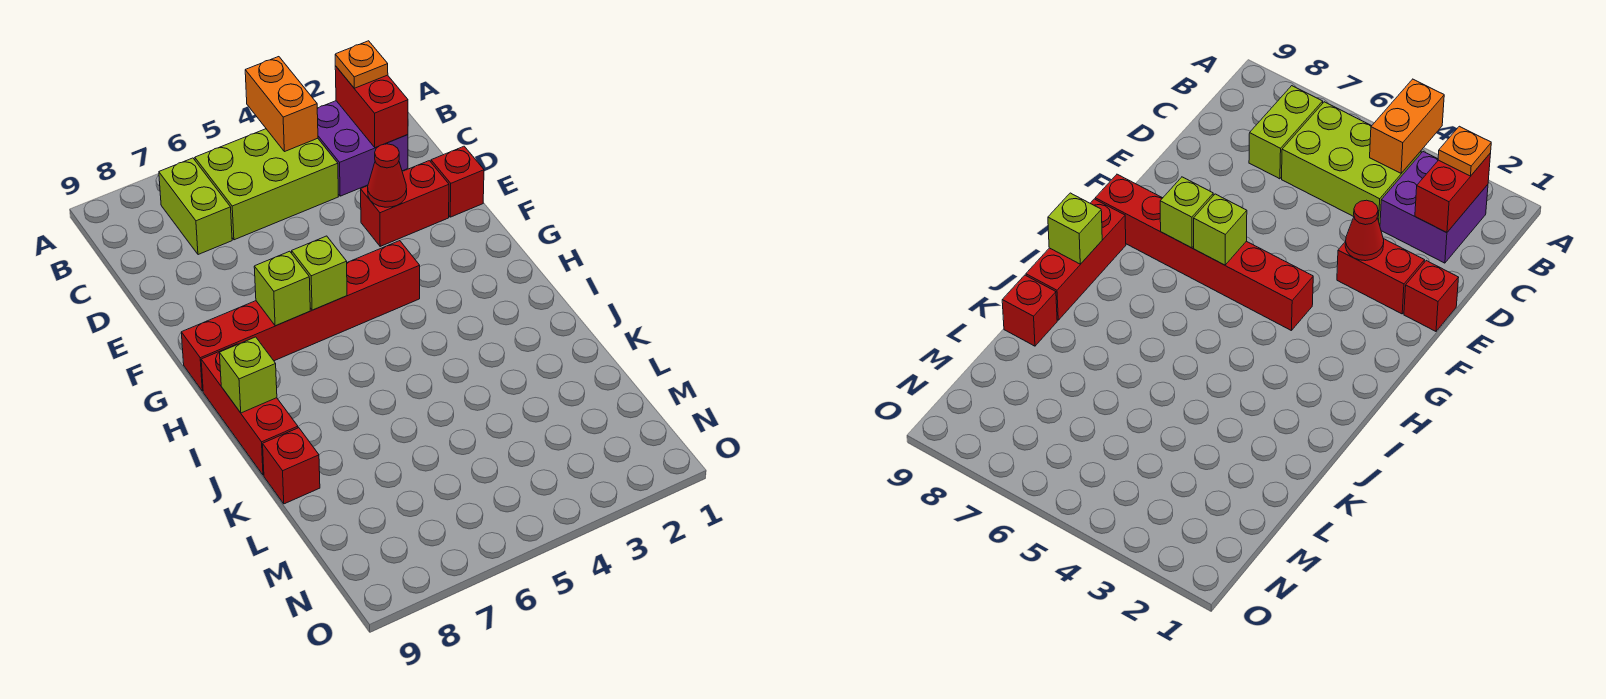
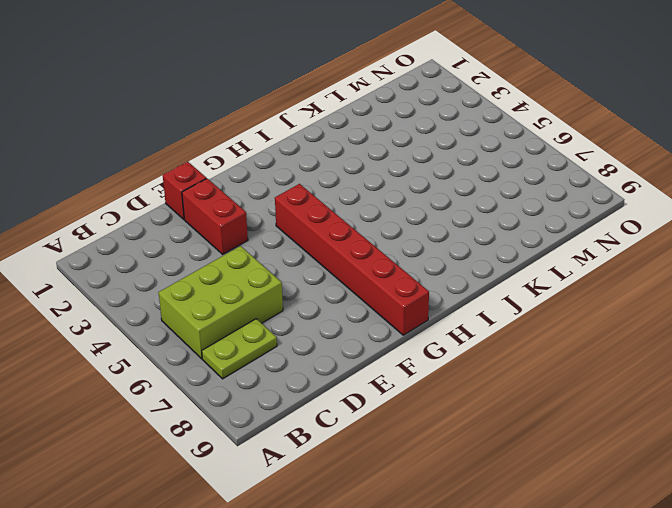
lime 2x3 brick [158,246,283,359] -> lime 2x3 brick turned to [195,129,338,240]
lime 1x2 plate [202,319,277,379] -> lime 1x2 brick [159,158,232,255]
none -> purple 2x2 brick [317,101,408,196]
none -> red 1x3 brick [201,344,298,475]
none -> red 1x1 brick [263,428,320,504]

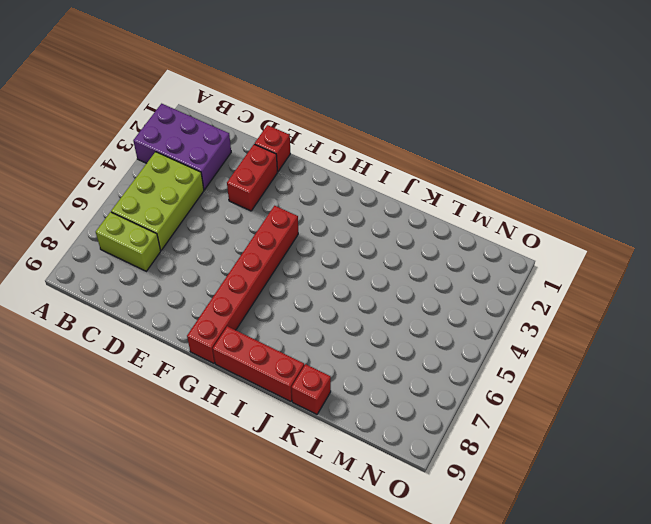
purple 2x3 brick [133,104,231,190] -> purple 2x2 brick [317,101,408,196]
none -> orange 1x2 brick [245,57,318,152]
none -> red 1x2 brick [335,66,408,148]
none -> red 1x1 cone [368,144,407,207]

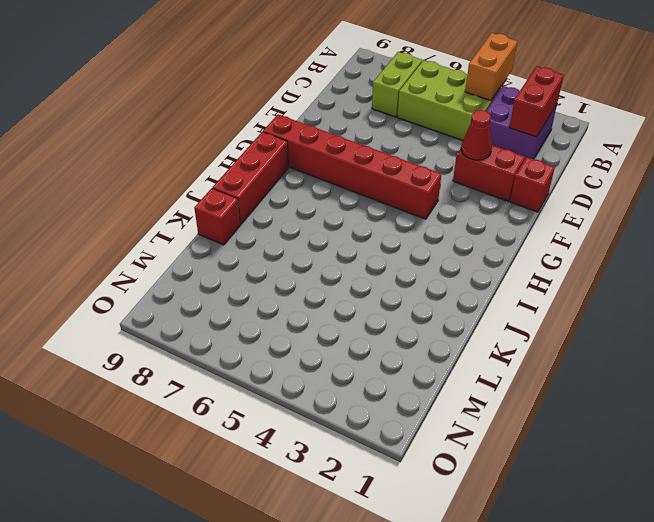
none -> lime 1x1 brick [292,236,347,310]
none -> lime 1x1 brick [254,251,310,326]
none -> lime 1x1 brick [219,337,277,413]

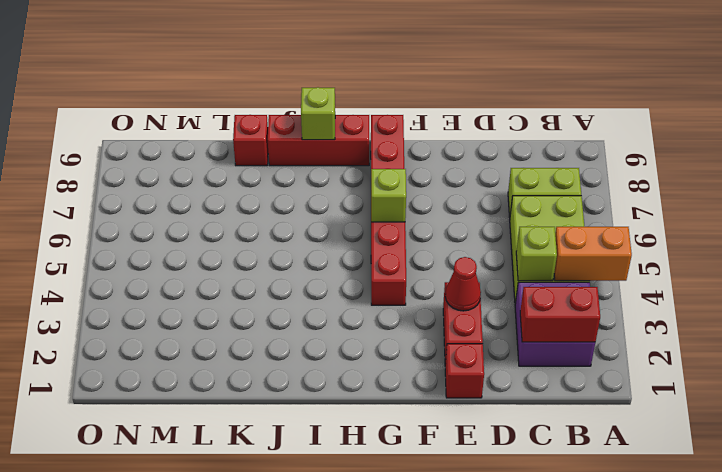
lime 1x1 brick [516,227,557,281] -> lime 1x1 brick moved to [254,251,310,326]
none -> orange 1x1 plate [335,41,388,88]

